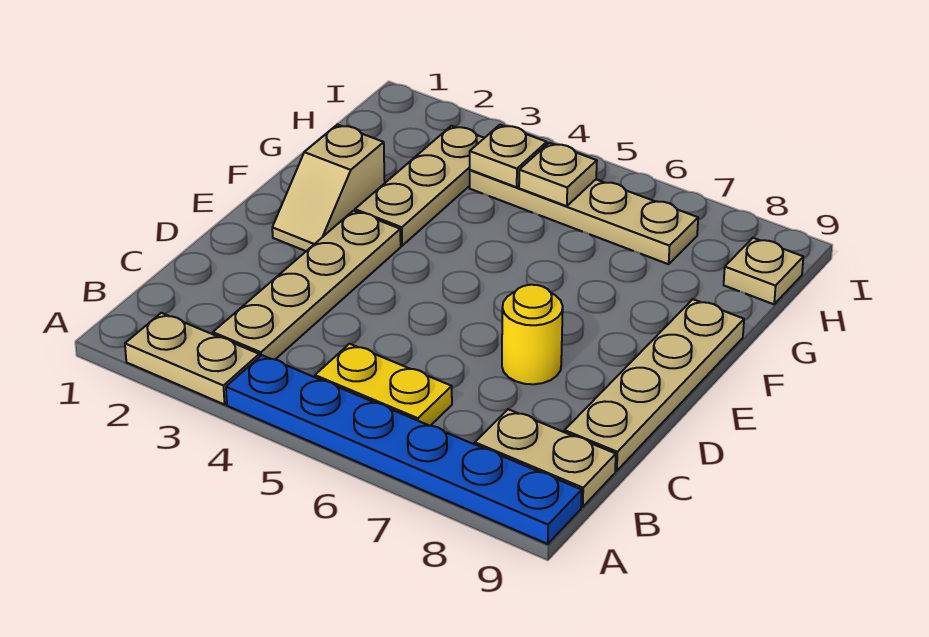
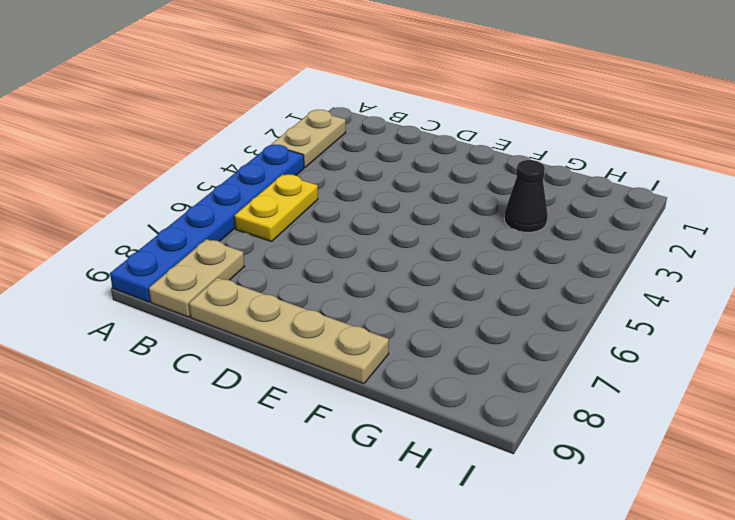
black 1x1 cone [504,160,548,232] -> tan 1x3 plate [355,126,484,246]
none -> tan 1x4 plate [213,211,401,359]
none -> yellow 1x1 round brick [502,285,563,384]
none -> tan 1x2 slope [272,125,385,251]

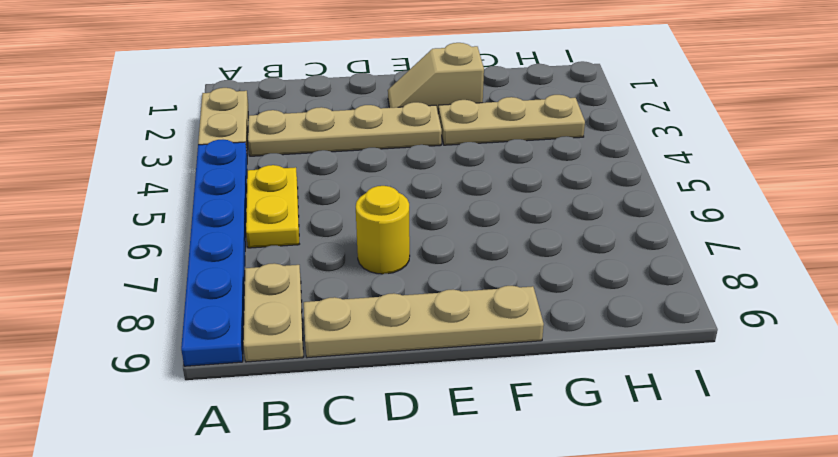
none -> tan 1x4 plate [470,170,698,264]
none -> tan 1x1 plate [724,238,803,304]
none -> tan 1x1 plate [470,125,547,187]

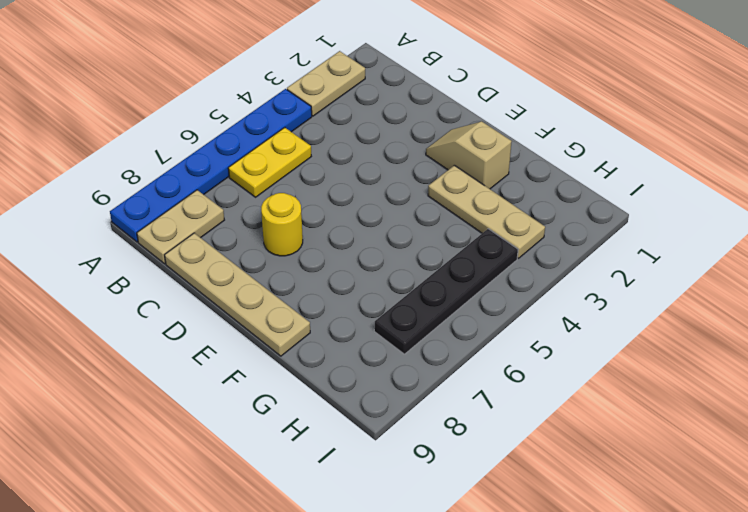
black 1x4 plate [374,229,518,354] -> tan 1x4 plate [470,170,698,264]
none -> tan 1x4 plate [213,211,401,359]
none -> tan 1x1 plate [724,238,803,304]
none -> tan 1x1 plate [470,125,547,187]

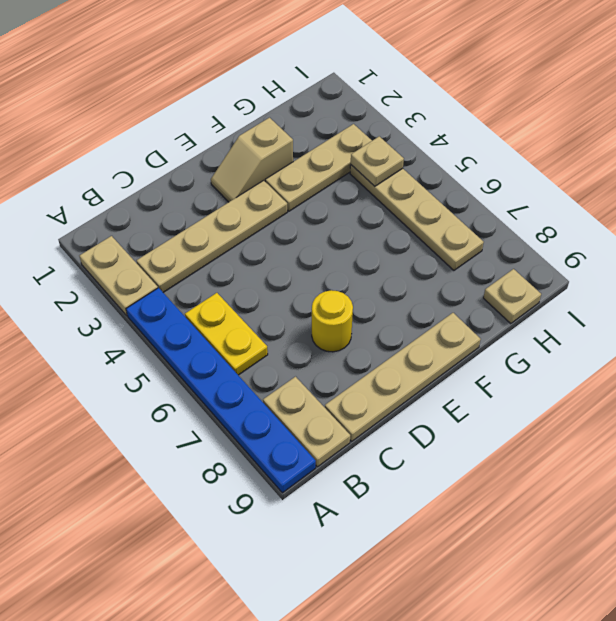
none -> tan 1x1 plate [519,143,597,206]

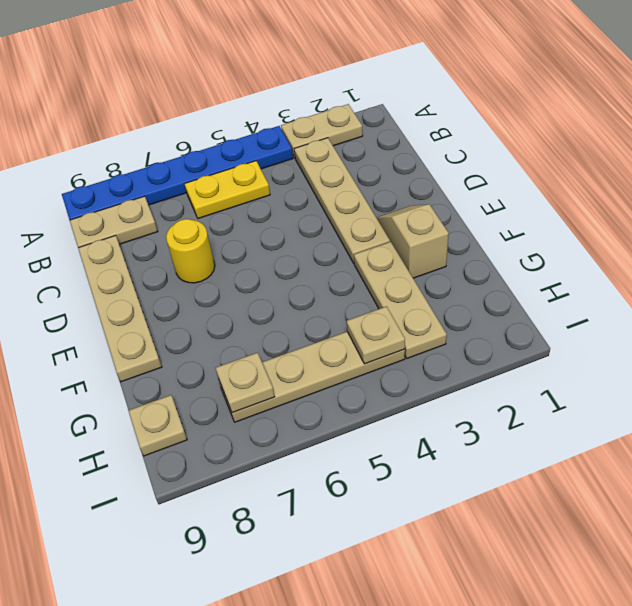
tan 1x1 plate [216,353,275,413] -> tan 1x1 plate moved to [519,143,597,206]

